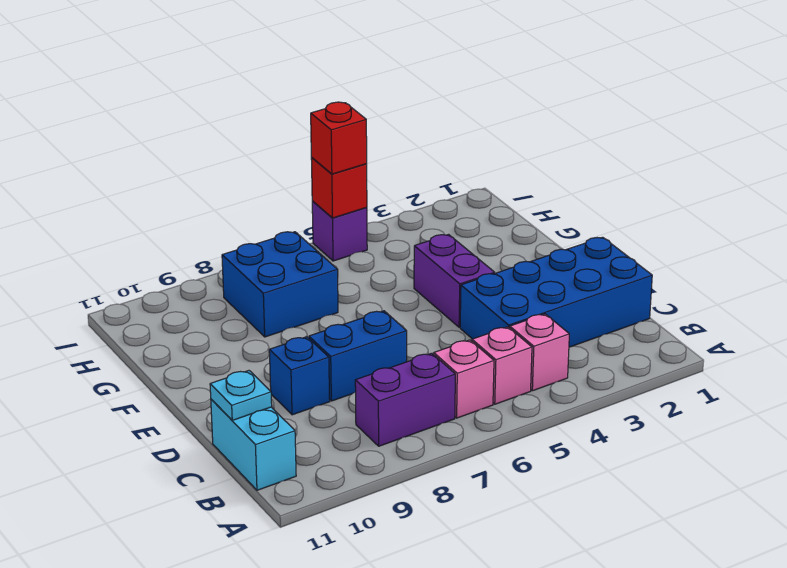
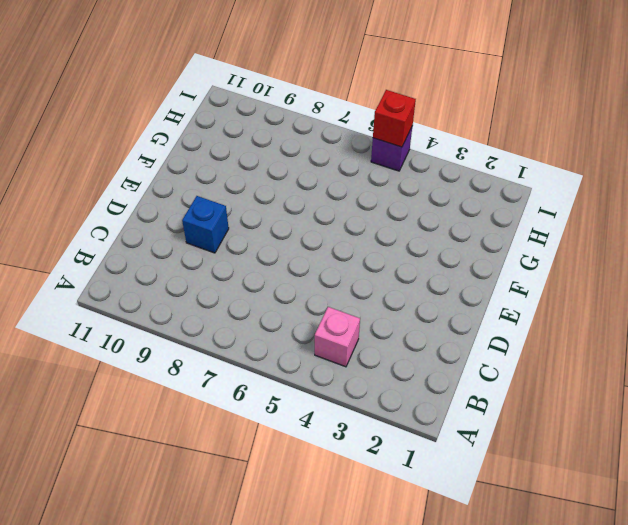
none -> pink 1x1 brick [472,327,532,404]
none -> pink 1x1 brick [434,340,494,418]
none -> purple 1x2 brick [355,353,455,446]

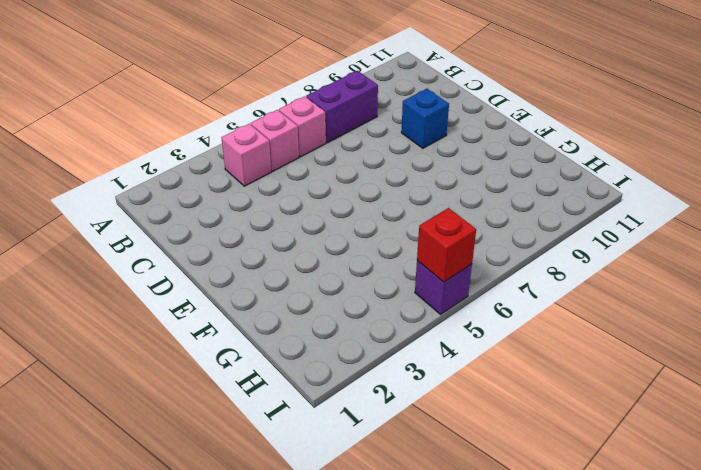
none -> cyan 1x2 brick [211,399,296,490]
none -> blue 2x4 brick [460,237,652,347]
none -> blue 1x2 brick [309,311,407,401]

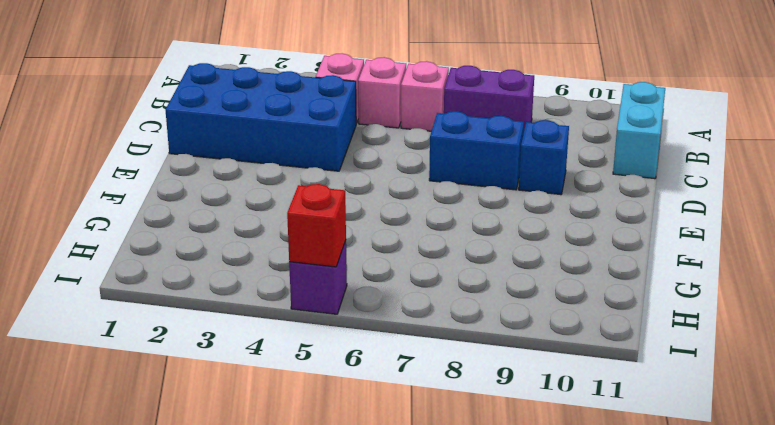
none -> purple 1x2 brick [414,235,495,327]
none -> blue 2x2 brick [222,232,338,337]
none -> cyan 1x1 plate [210,371,272,420]

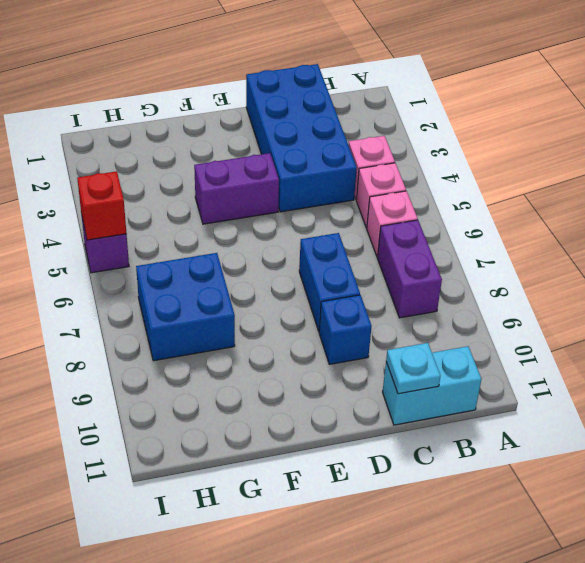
none -> red 1x1 brick [311,102,367,174]

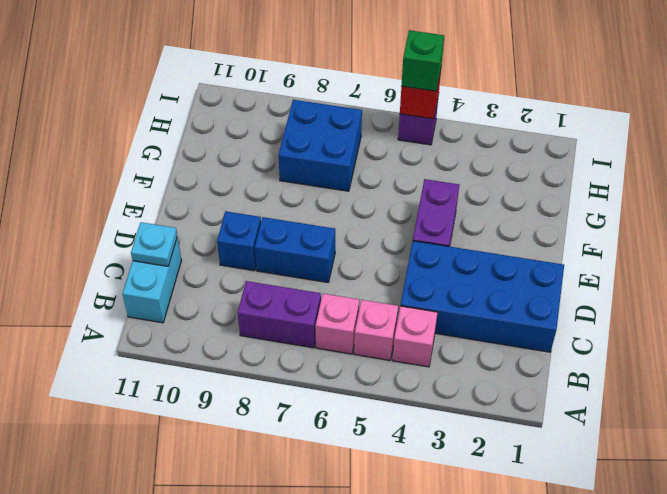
green 1x1 brick [402,30,444,91] -> red 1x1 brick [311,102,367,174]

